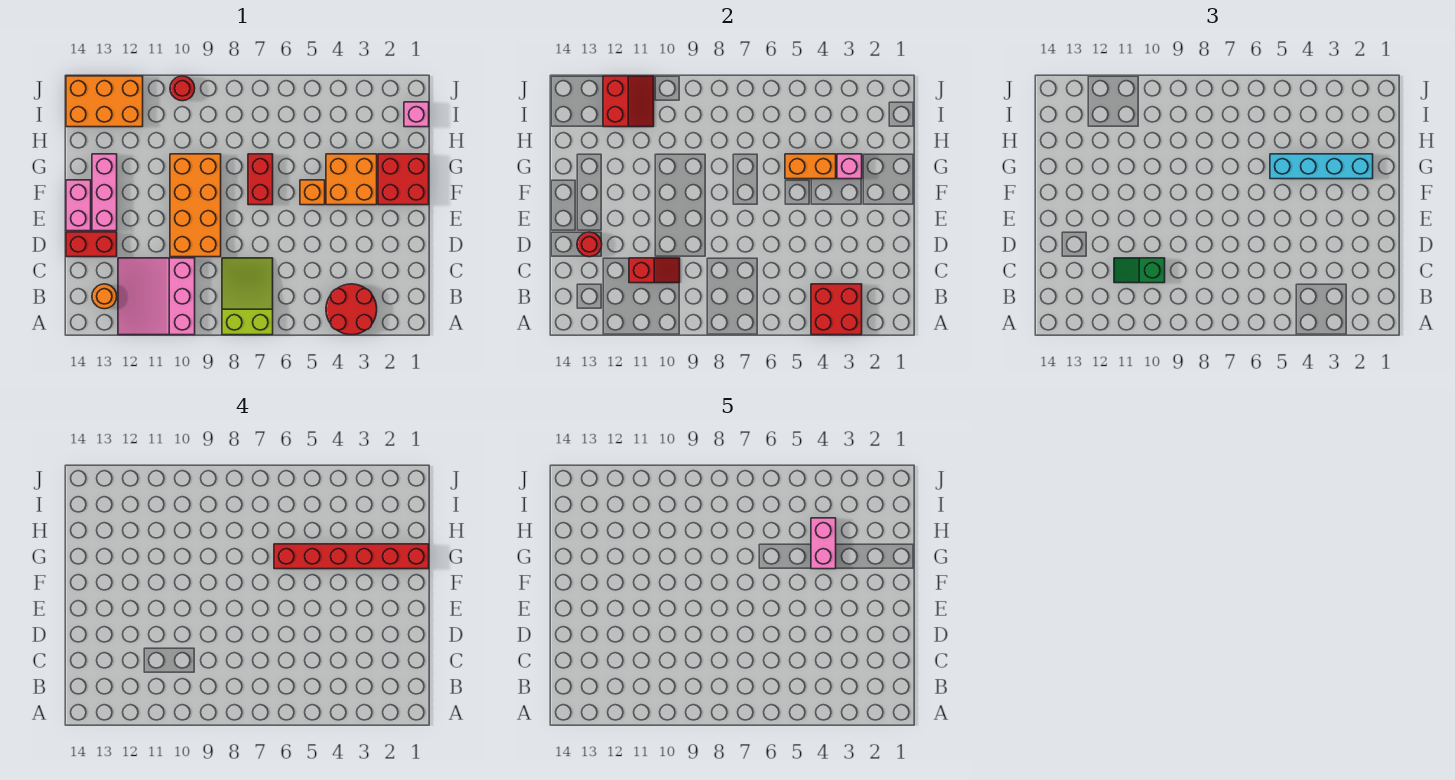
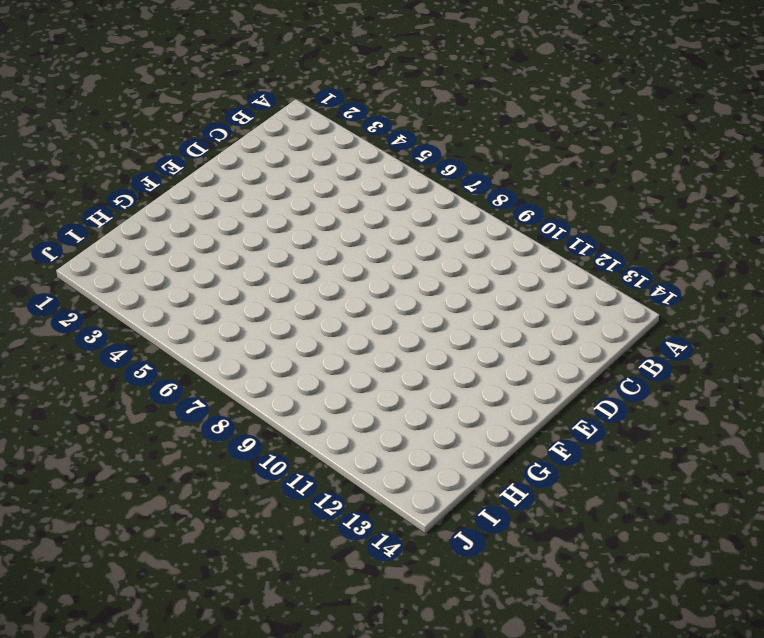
none -> red 2x2 round brick [326,284,377,335]
none -> lime 2x3 slope [222,258,273,335]
none -> pink 3x3 slope [118,258,195,335]

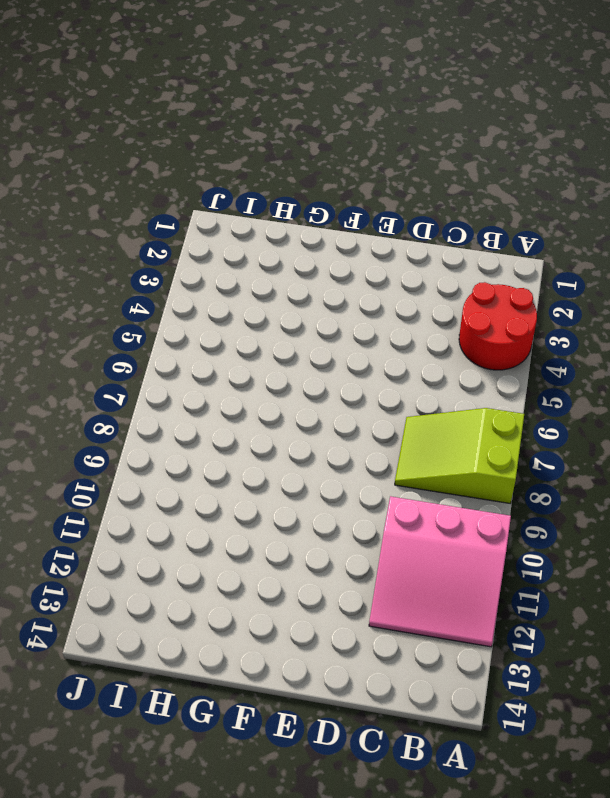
none -> orange 1x1 round brick [92,284,117,309]
none -> orange 2x4 brick [170,154,221,257]
none -> red 1x2 brick [66,232,117,257]

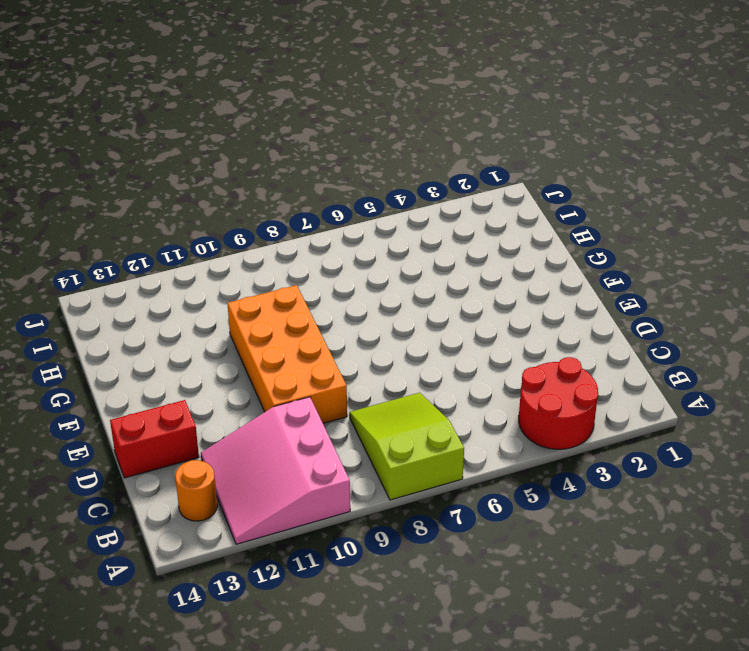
none -> pink 1x3 brick [92,154,117,231]
none -> pink 1x2 brick [66,180,91,231]
none -> red 2x2 brick [378,154,429,205]

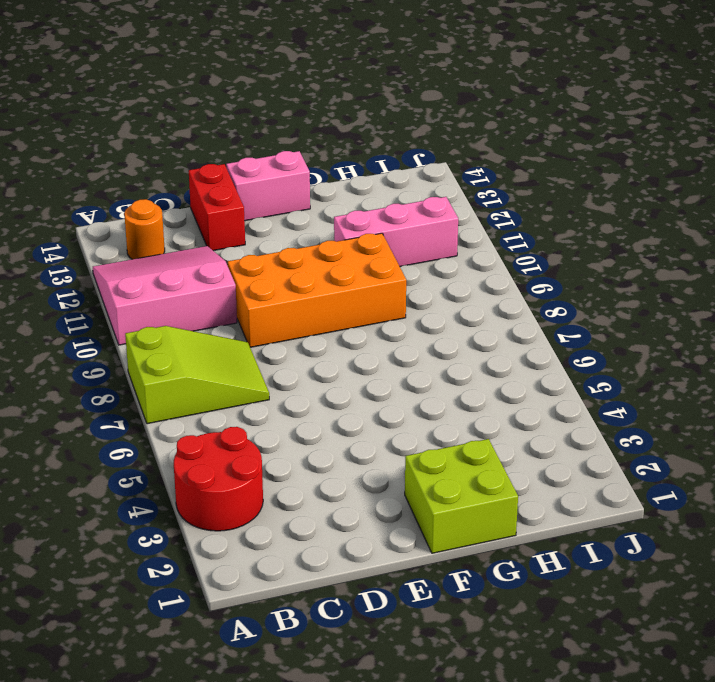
lime 2x2 brick [405,439,518,553] -> red 2x2 brick [378,154,429,205]
pink 1x3 brick [334,197,458,267] -> pink 1x3 brick moved to [92,154,117,231]
none -> orange 2x2 brick [326,154,377,205]
none -> orange 1x1 brick [300,180,325,205]
none -> red 1x2 brick [248,154,273,205]

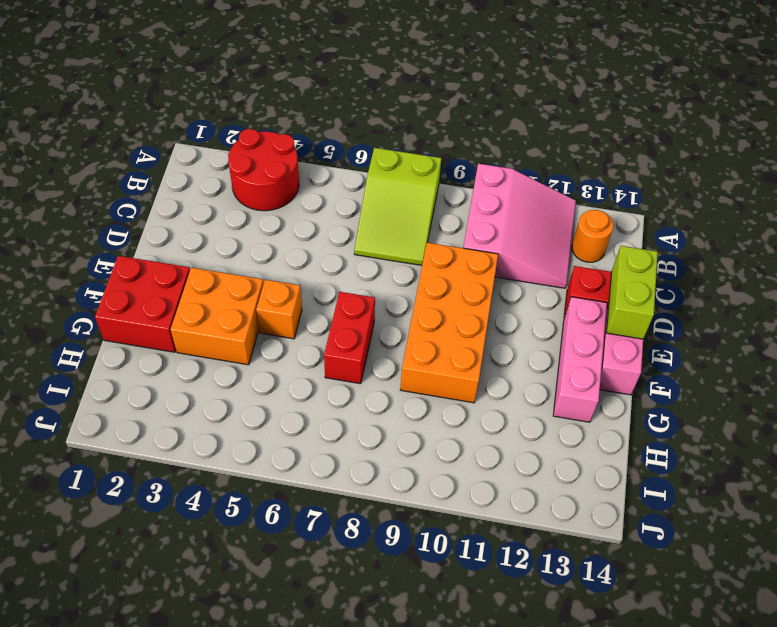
lime 1x2 brick [606,246,658,339] -> none
none -> pink 1x1 brick [404,102,429,127]
none -> orange 2x3 brick [66,76,143,127]
none -> red 1x1 round brick [170,76,195,101]

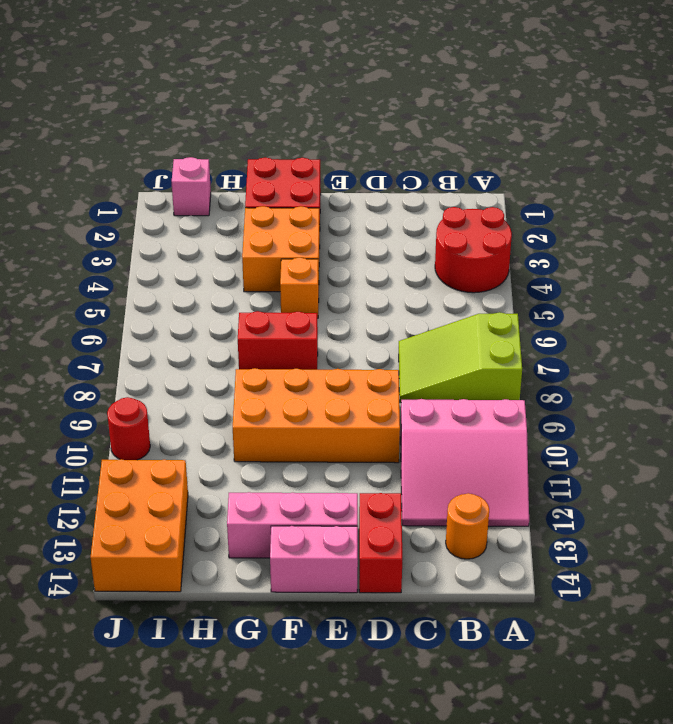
none -> red 2x2 brick [811,284,862,335]
none -> red 1x2 slope [629,258,680,283]
none -> red 1x1 round brick [577,232,602,257]

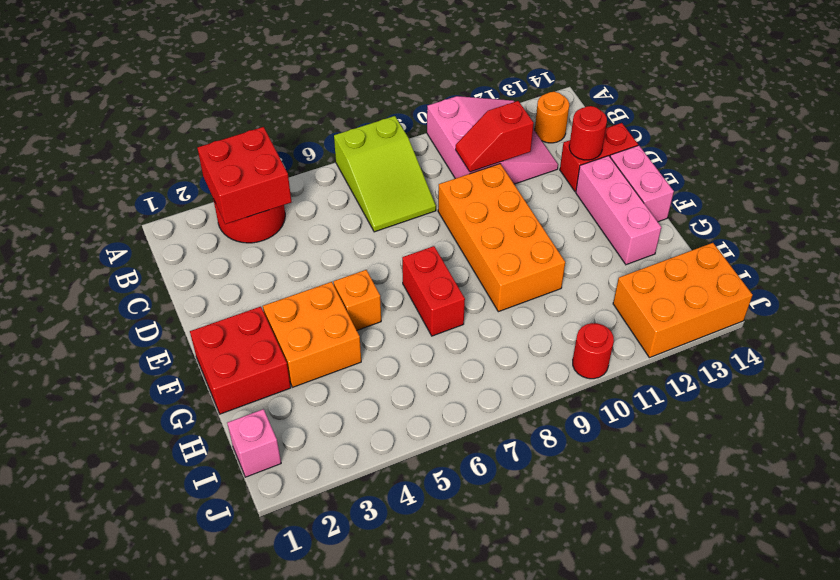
none -> pink 1x1 brick [837,154,862,179]
none -> orange 1x2 brick [785,154,836,179]
none -> red 2x2 slope [603,76,654,127]

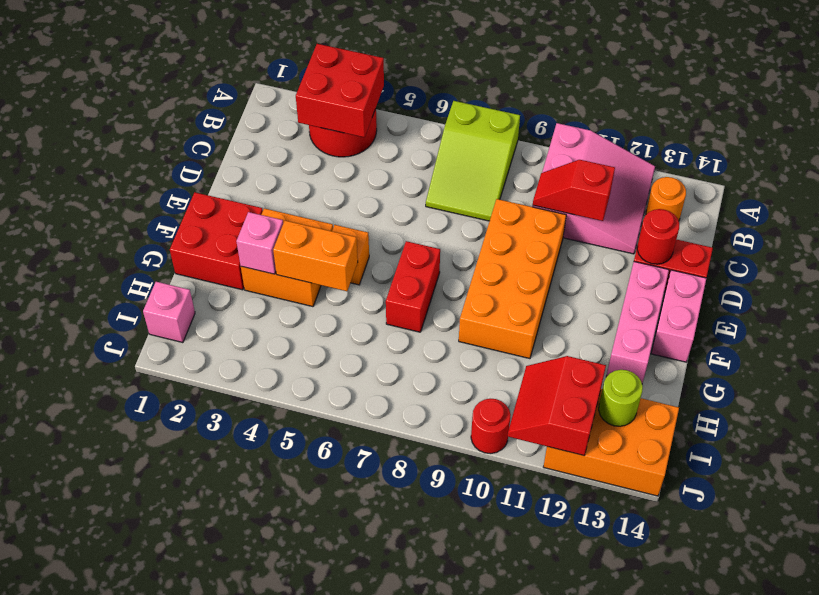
lime 1x1 round brick [599,370,643,426] -> none
none -> green 1x2 slope [1114,258,1165,283]
none -> cyan 1x4 brick [1270,154,1373,179]
none -> red 1x6 brick [274,544,429,569]

